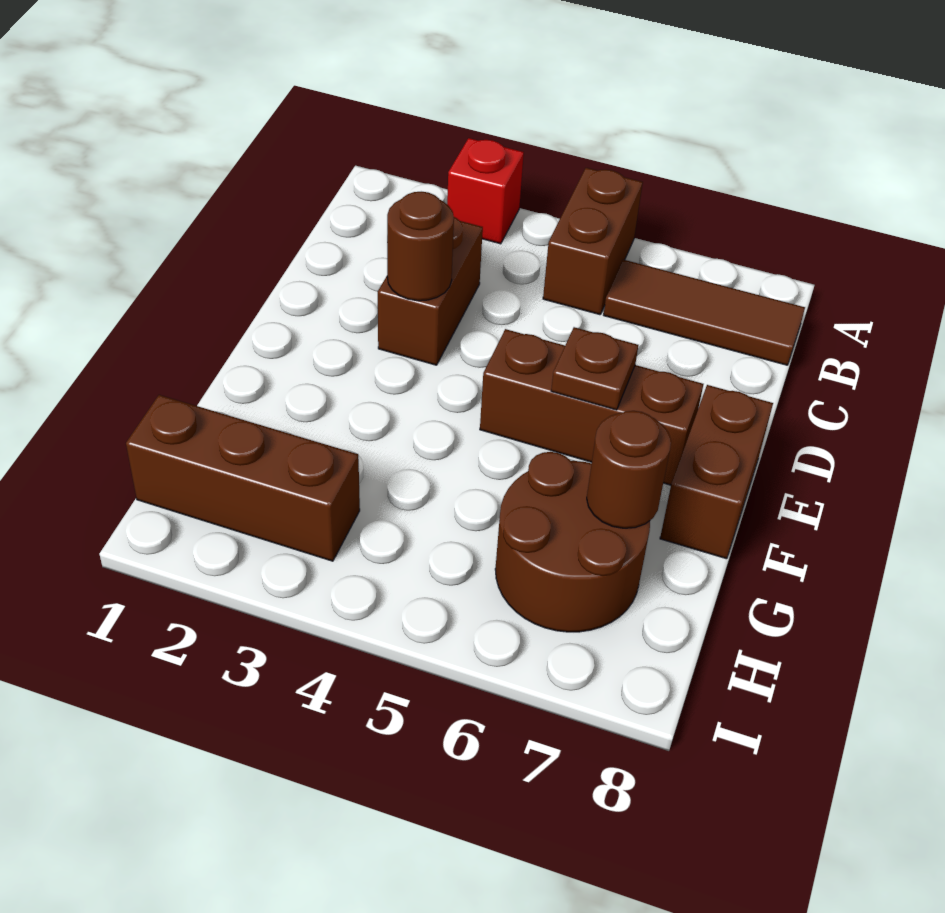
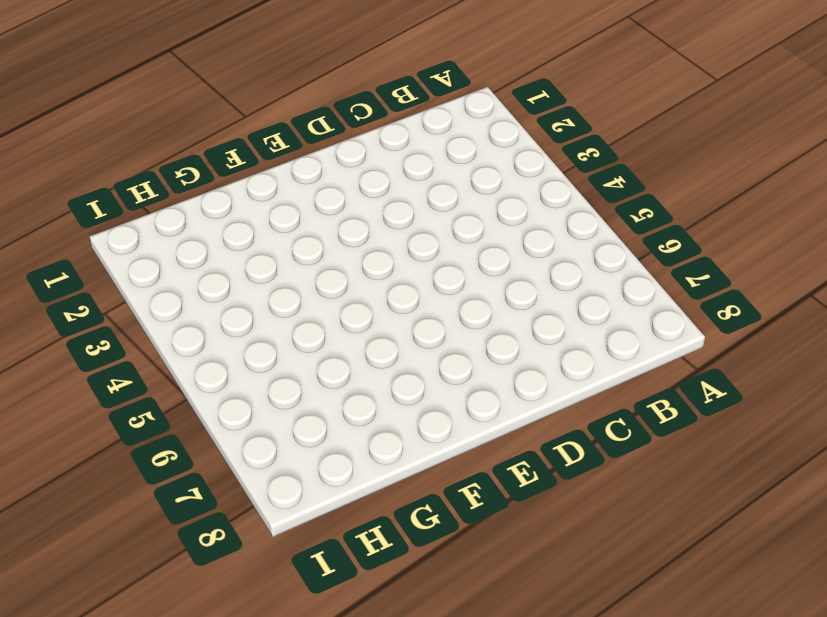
none -> red 1x1 brick [447,138,524,244]
none -> brown 1x2 brick [543,168,643,315]

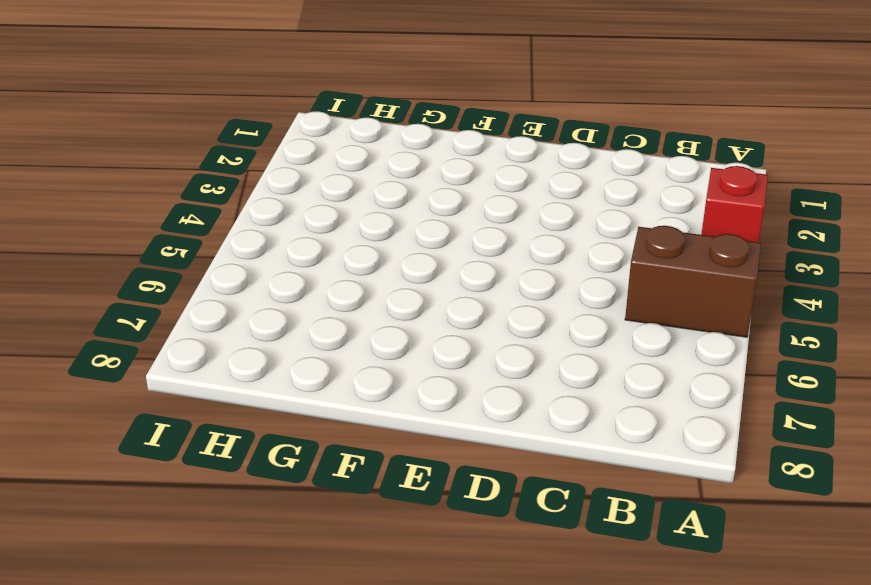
none -> brown 1x3 tile [604,260,805,365]
none -> brown 1x2 brick [378,217,483,365]

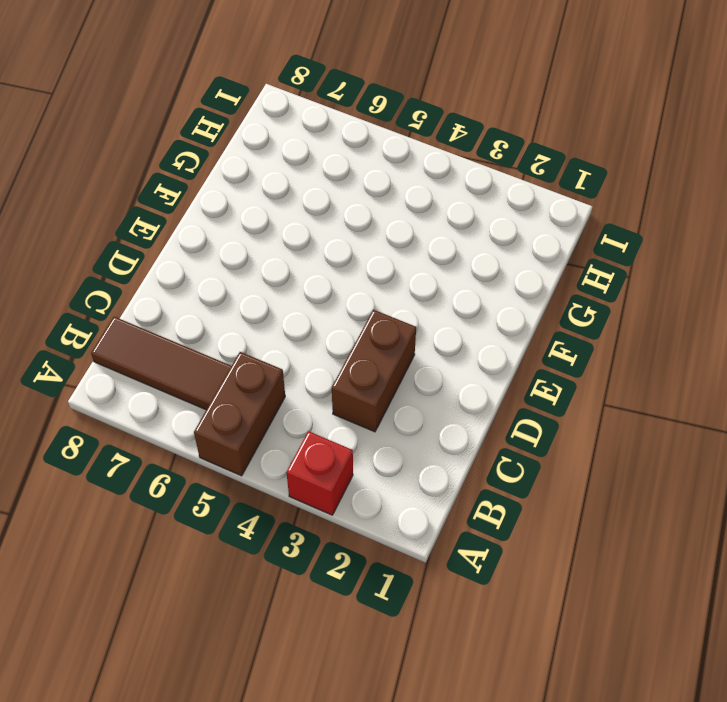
none -> brown 1x3 brick [480,329,703,485]
none -> brown 1x2 brick [660,385,773,559]

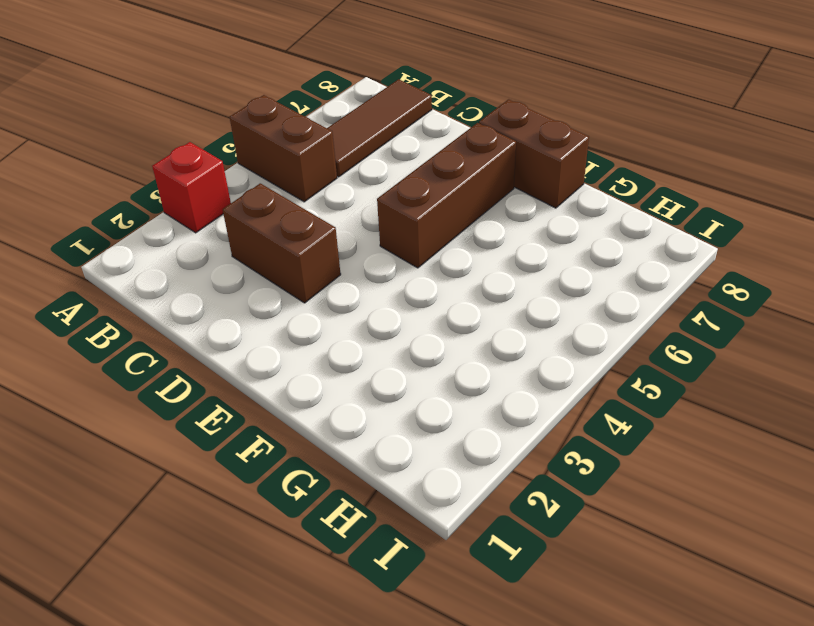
none -> brown 2x2 round brick [495,452,650,632]
none -> brown 1x3 brick [126,395,360,561]

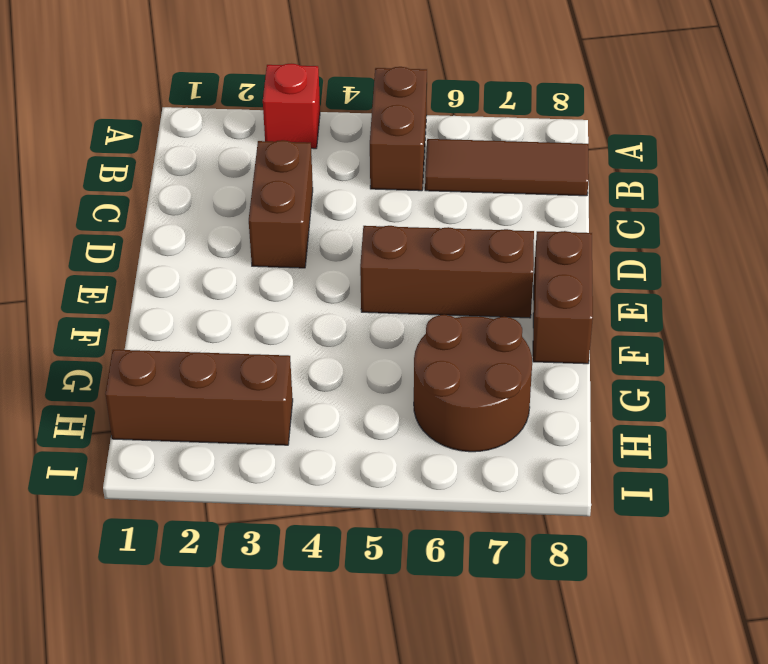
none -> brown 1x1 round brick [387,192,454,301]
none -> brown 1x1 plate [551,327,638,410]

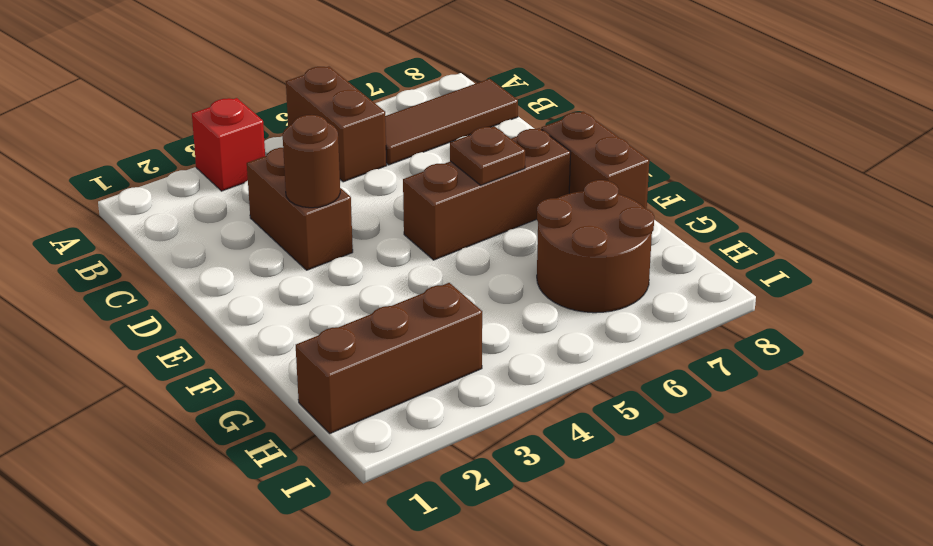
none -> brown 1x1 round brick [587,411,671,528]

